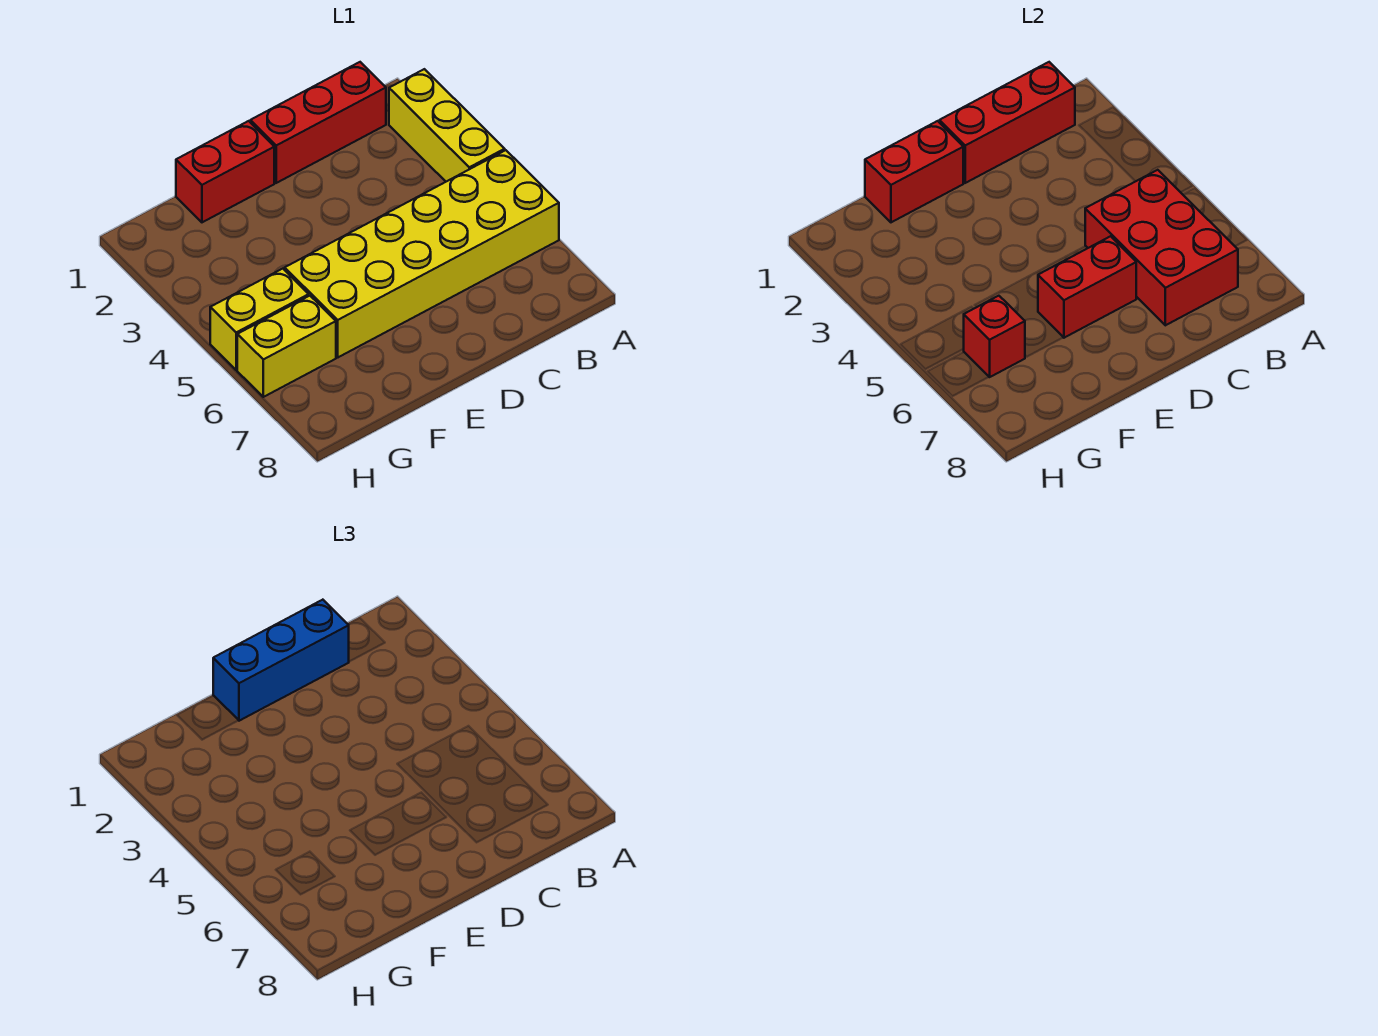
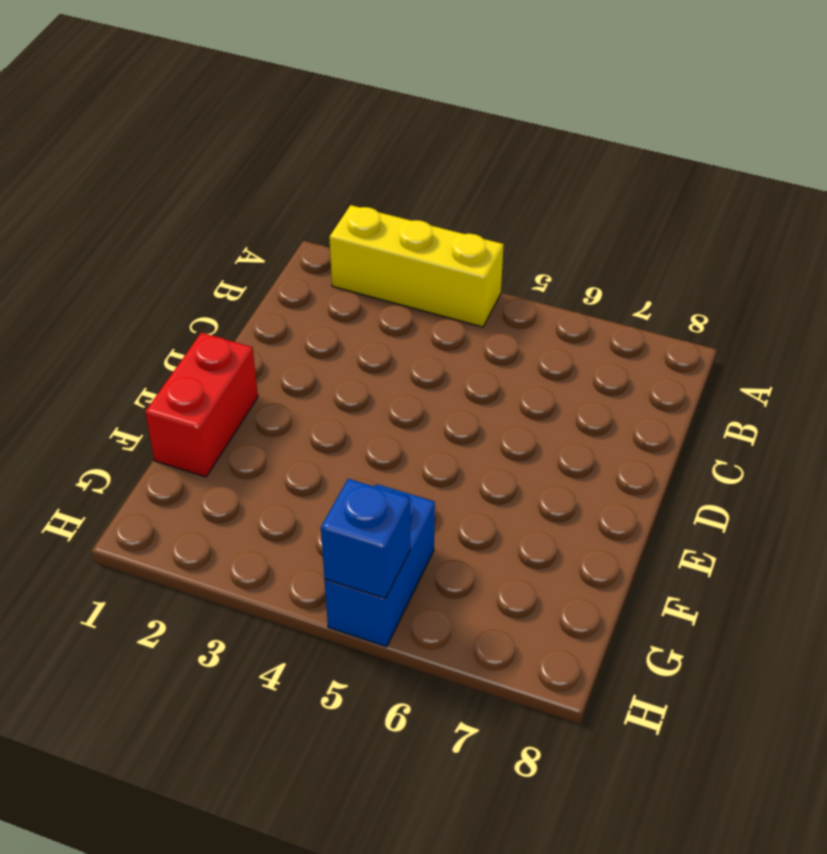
blue 1x2 brick [325,484,435,647] -> yellow 1x2 brick [210,269,309,370]
blue 1x1 brick [321,479,410,599] -> none
none -> yellow 2x6 brick [285,150,559,357]
none -> red 1x3 brick [250,62,386,183]
none -> yellow 1x2 brick [237,296,336,397]

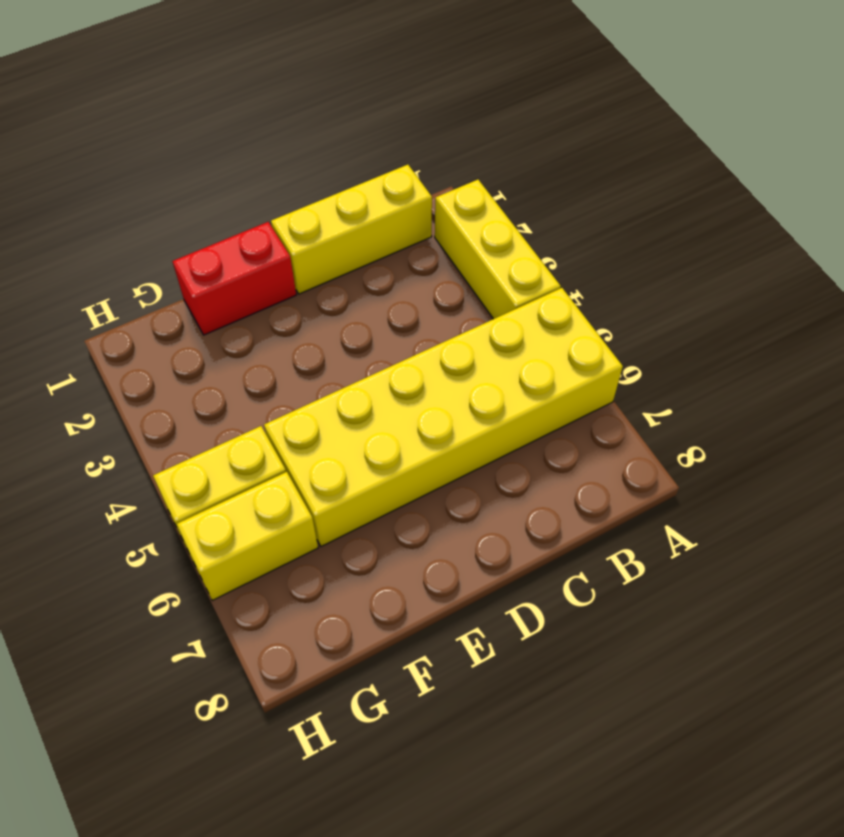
yellow 1x3 brick [271,165,432,294] -> red 1x3 brick [250,62,386,183]
none -> red 1x3 brick [939,62,1075,183]
none -> red 2x3 brick [1085,170,1238,325]
none -> red 1x2 brick [1038,236,1137,338]

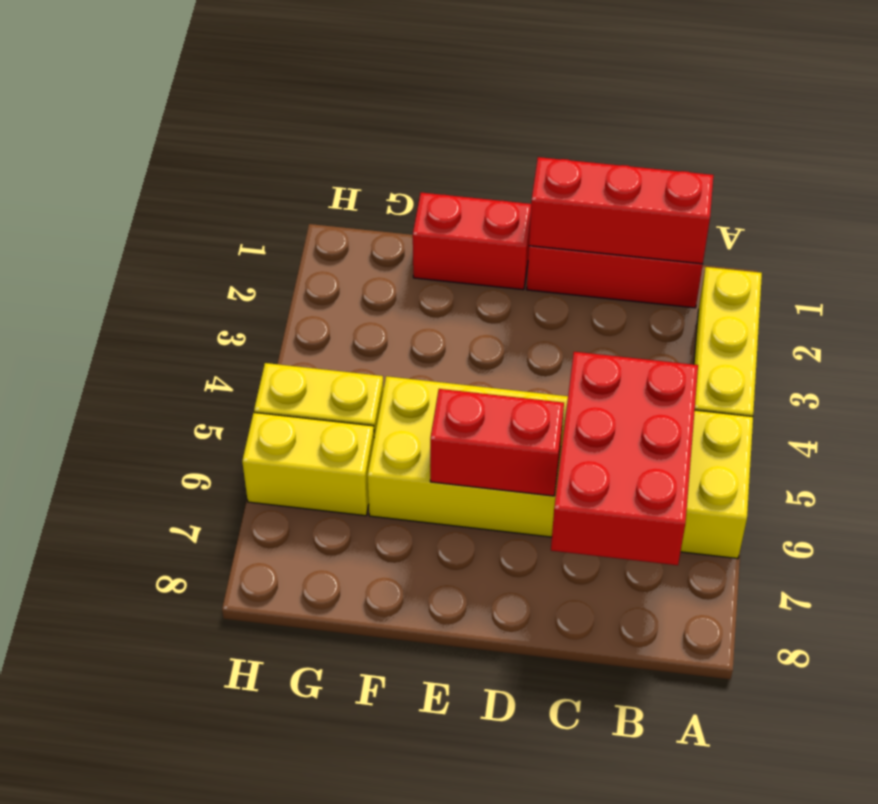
none -> red 1x2 brick [865,121,963,222]
none -> red 1x1 brick [964,296,1025,377]
none -> blue 1x3 brick [213,600,349,721]

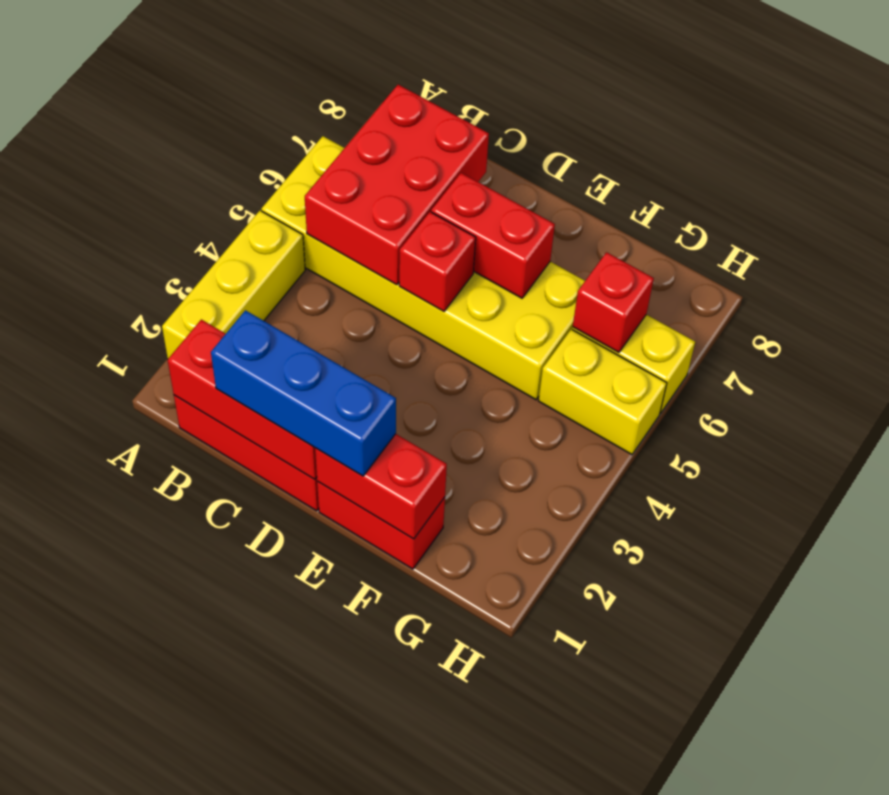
red 1x1 brick [399,212,476,311] -> none

